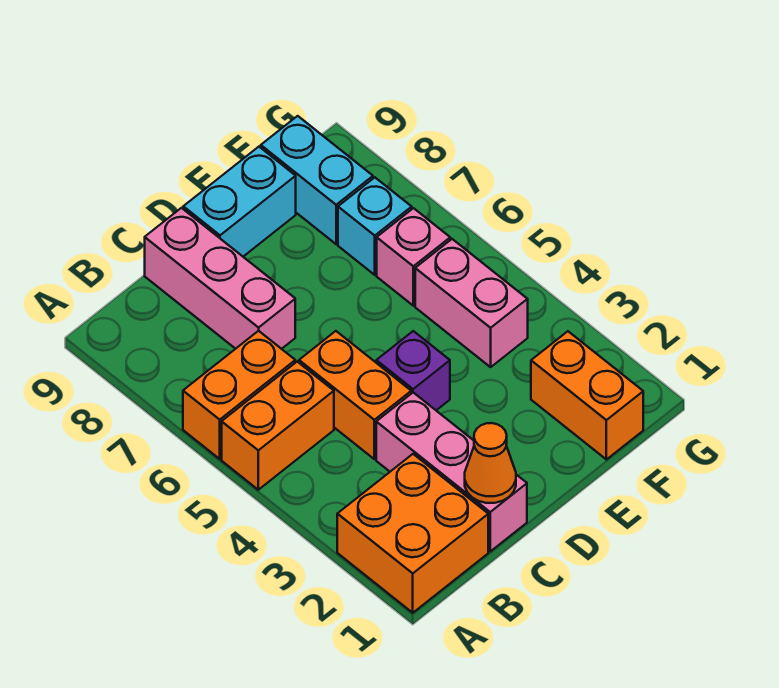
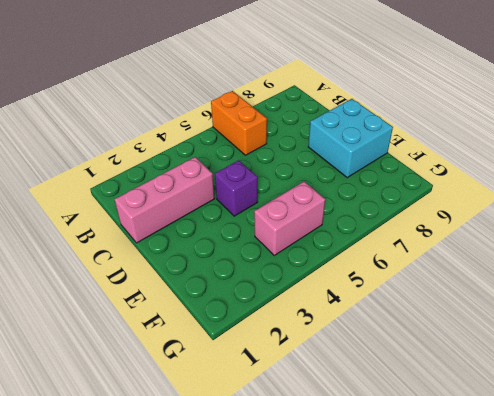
cyan 2x2 brick [308,99,393,178] -> cyan 1x2 brick [183,147,296,256]
none -> orange 2x2 brick [337,454,488,613]
none -> orange 1x2 brick [222,362,334,490]
none -> orange 1x2 brick [299,331,411,459]

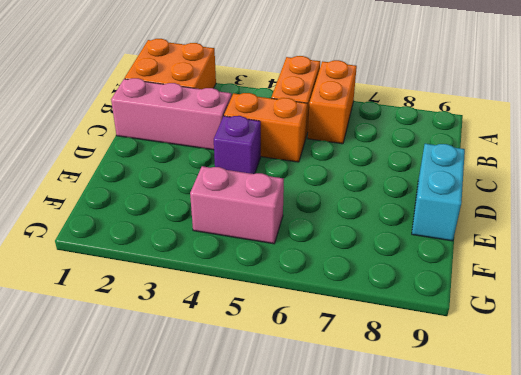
none -> pink 1x3 brick [145,208,295,349]
none -> orange 1x2 brick [531,331,643,459]
none -> pink 1x1 brick [377,208,450,306]

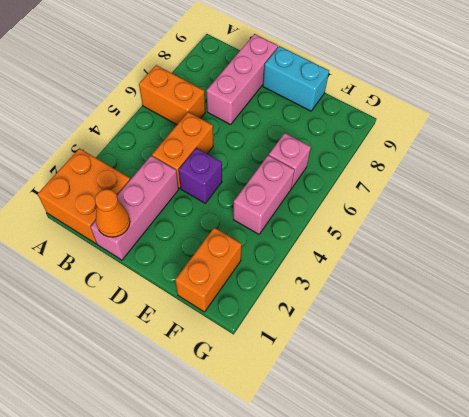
none -> orange 1x2 brick [222,362,334,490]
none -> cyan 1x1 brick [338,178,412,275]
none -> cyan 1x2 brick [261,116,373,244]

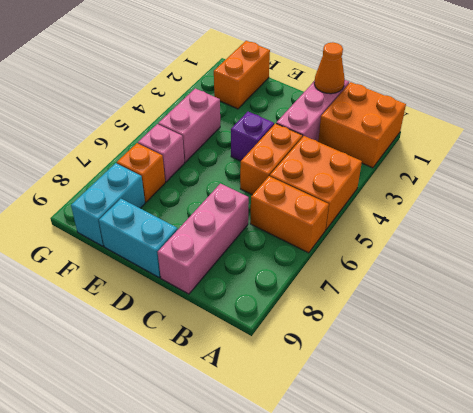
orange 2x2 brick [270,136,362,230] -> orange 1x2 brick [222,362,334,490]
orange 1x1 brick [117,143,165,202] -> cyan 1x1 brick [338,178,412,275]

